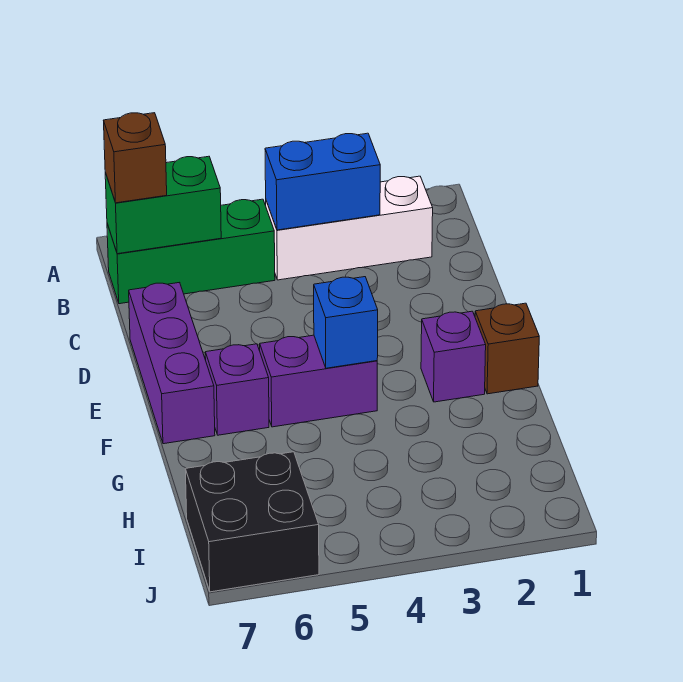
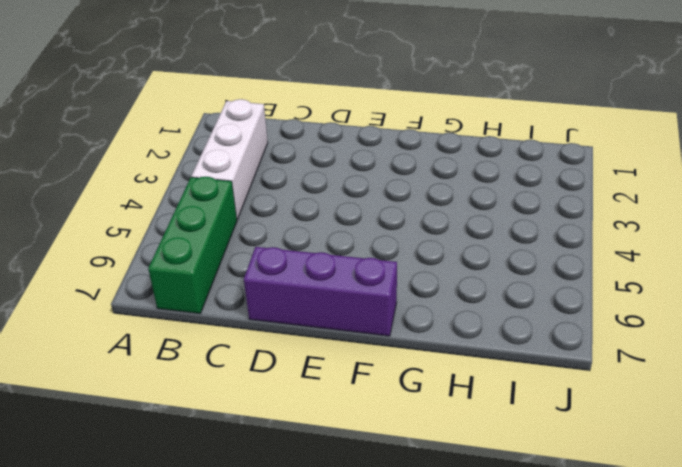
none -> brown 1x1 brick [475,303,539,394]
none -> purple 1x1 brick [421,311,486,402]
none -> purple 1x2 brick [260,335,377,427]

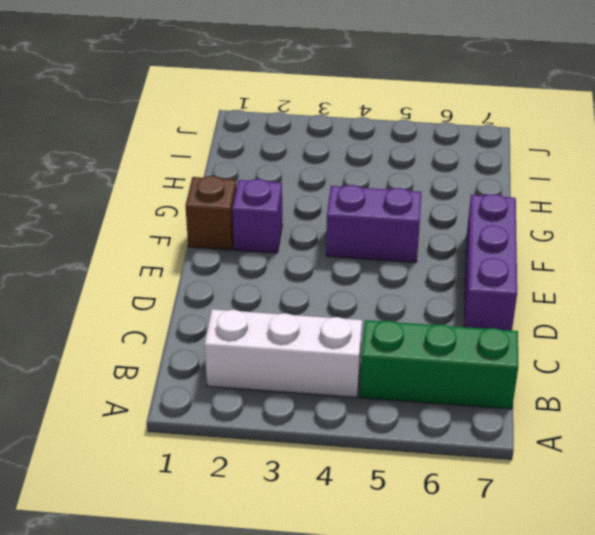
none -> purple 1x1 brick [205,344,269,435]
none -> black 2x2 brick [185,452,319,592]
none -> blue 1x2 brick [265,133,380,230]

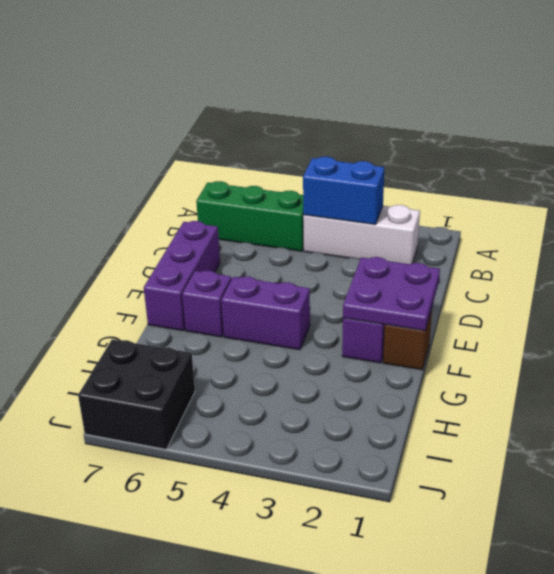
purple 2x2 plate [343,257,440,331] -> none
none -> green 1x2 brick [105,156,221,254]
none -> blue 1x1 brick [314,277,378,368]
none -> brown 1x1 brick [104,113,167,203]

